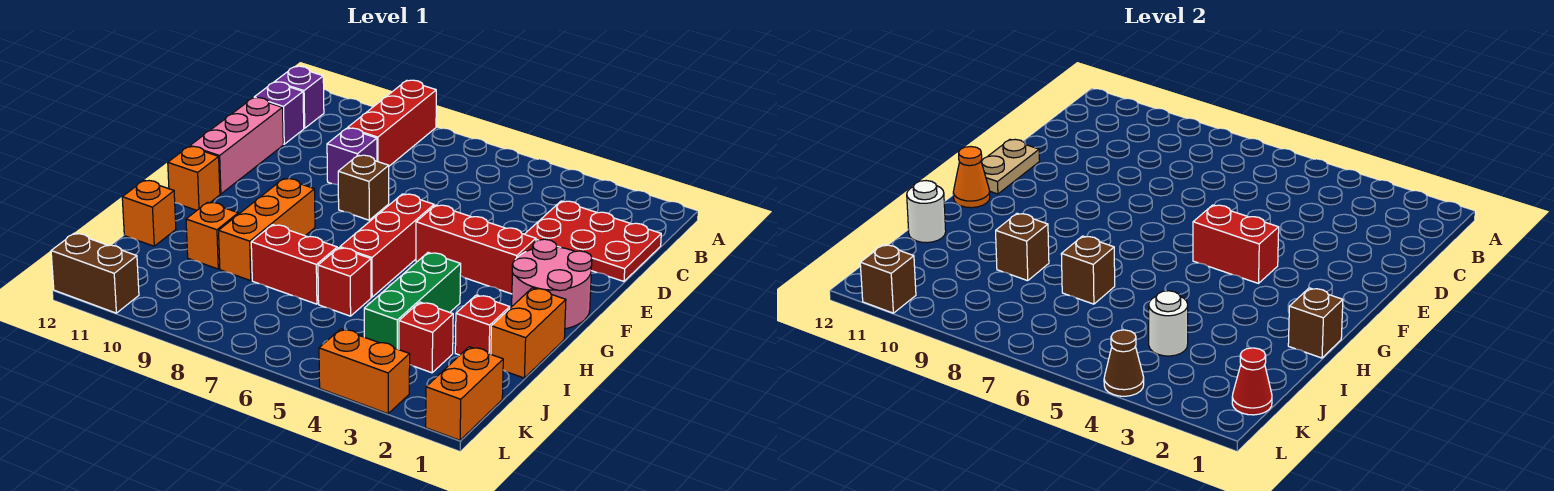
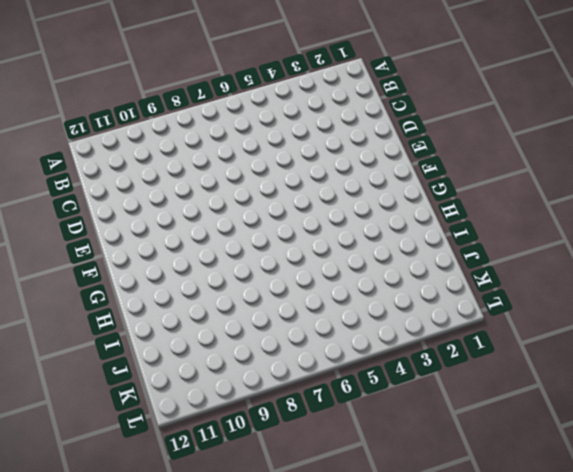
none -> red 1x3 brick [348,80,436,166]
none -> purple 1x1 brick [275,66,324,128]
none -> red 2x3 plate [525,201,661,281]
none -> purple 1x1 brick [254,82,304,144]

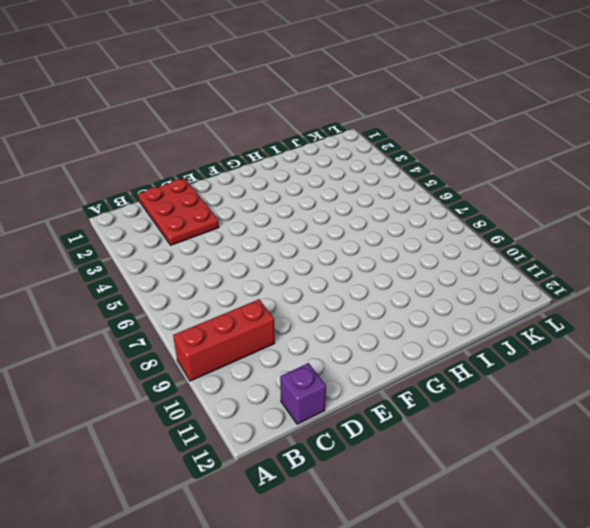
none -> purple 1x1 brick [275,66,324,128]
none -> purple 1x1 brick [327,128,377,185]
none -> pink 1x3 brick [190,98,283,194]
none -> brown 1x1 brick [338,155,389,220]

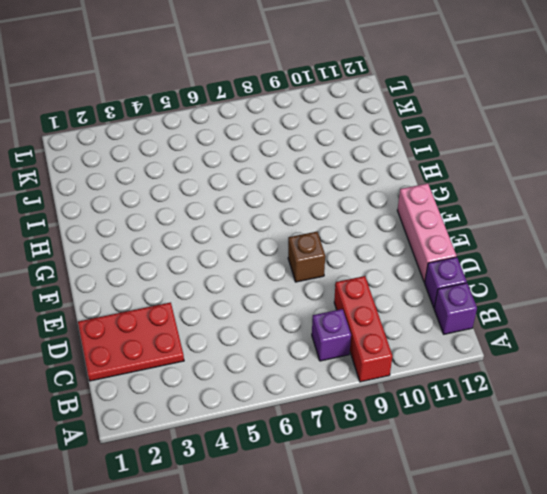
purple 1x1 brick [312,309,351,361] -> purple 1x1 brick moved to [327,128,377,185]
none -> pink 2x2 round brick [512,239,592,329]
none -> red 1x3 brick [416,205,536,294]
none -> red 1x3 brick [340,194,434,297]
none -> orange 1x3 brick [219,179,315,281]

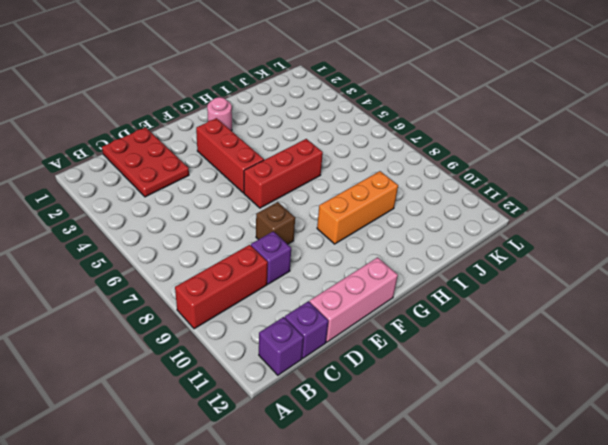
pink 1x1 round brick [207,97,232,131] -> pink 2x2 round brick [512,239,592,329]
none -> orange 1x1 brick [168,147,220,210]
none -> orange 1x2 brick [491,288,566,378]
none -> green 1x3 brick [364,252,461,350]
none -> red 1x1 brick [455,295,510,355]

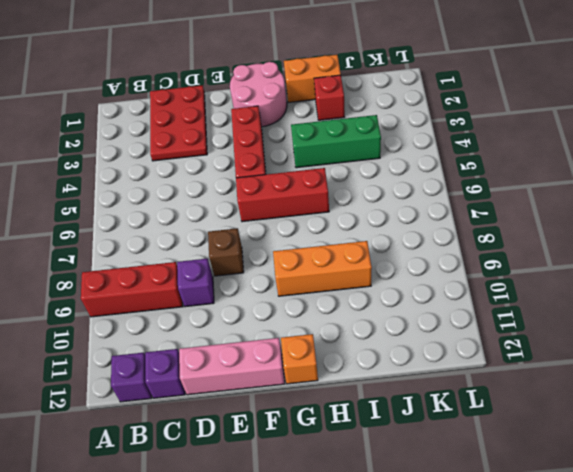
none -> red 1x1 brick [318,248,371,316]
none -> red 1x2 brick [251,225,337,304]
none -> orange 1x1 brick [186,202,238,269]
none -> orange 1x1 brick [122,180,176,246]

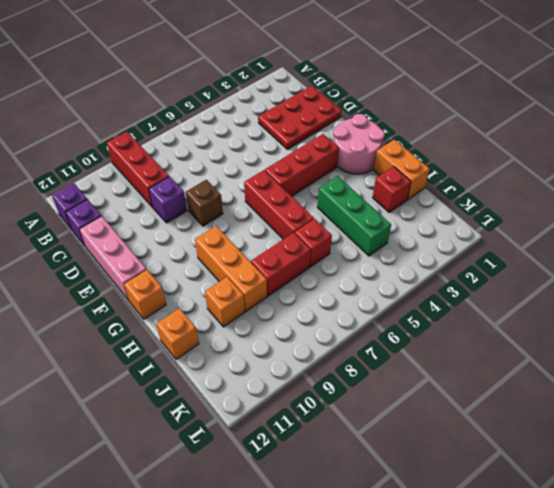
none -> red 1x1 brick [399,302,453,373]
none -> orange 1x2 brick [426,347,503,440]
none -> orange 1x2 brick [319,329,410,414]
none -> brown 1x2 brick [51,233,139,313]

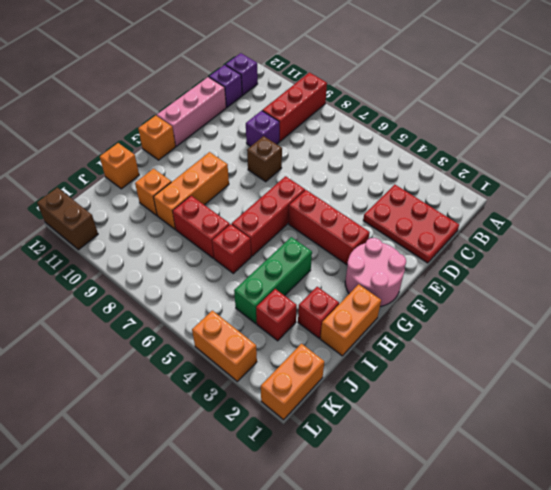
none -> tan 1x2 plate [981,139,1040,194]
none -> red 1x2 brick [1193,205,1279,283]
none -> orange 1x1 cone [953,147,990,208]
none -> brown 1x1 brick [1288,288,1343,358]

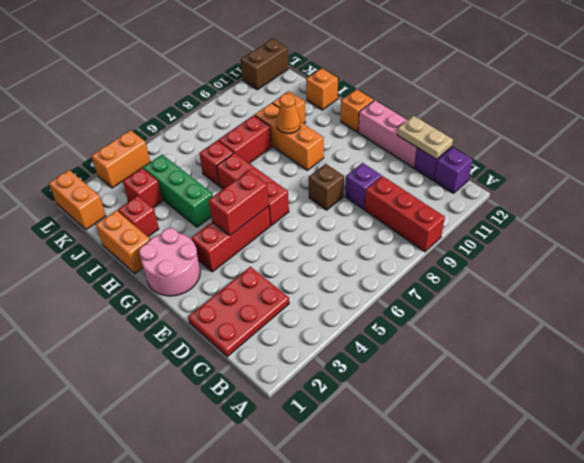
tan 1x2 plate [397,116,453,159] -> tan 1x2 plate moved to [981,139,1040,194]
orange 1x1 cone [277,94,300,134] -> orange 1x1 cone moved to [953,147,990,208]
none -> brown 1x1 brick [1288,288,1343,358]
none -> brown 1x1 brick [1061,236,1115,304]
none -> brown 1x1 brick [996,213,1049,281]
none -> white 1x1 round brick [907,181,946,243]

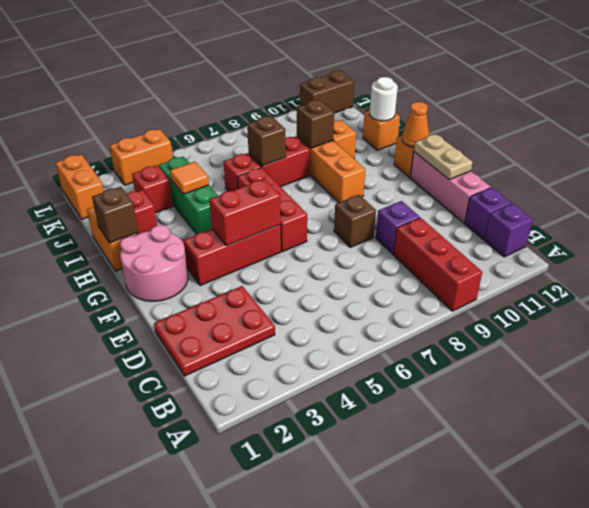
orange 1x1 tile [170,162,209,194] -> none
none -> white 1x1 round brick [1149,291,1188,356]
none -> red 1x1 cone [1232,348,1272,415]
none -> brown 1x1 cone [1104,330,1144,396]
none -> brown 1x1 brick [860,245,916,313]

